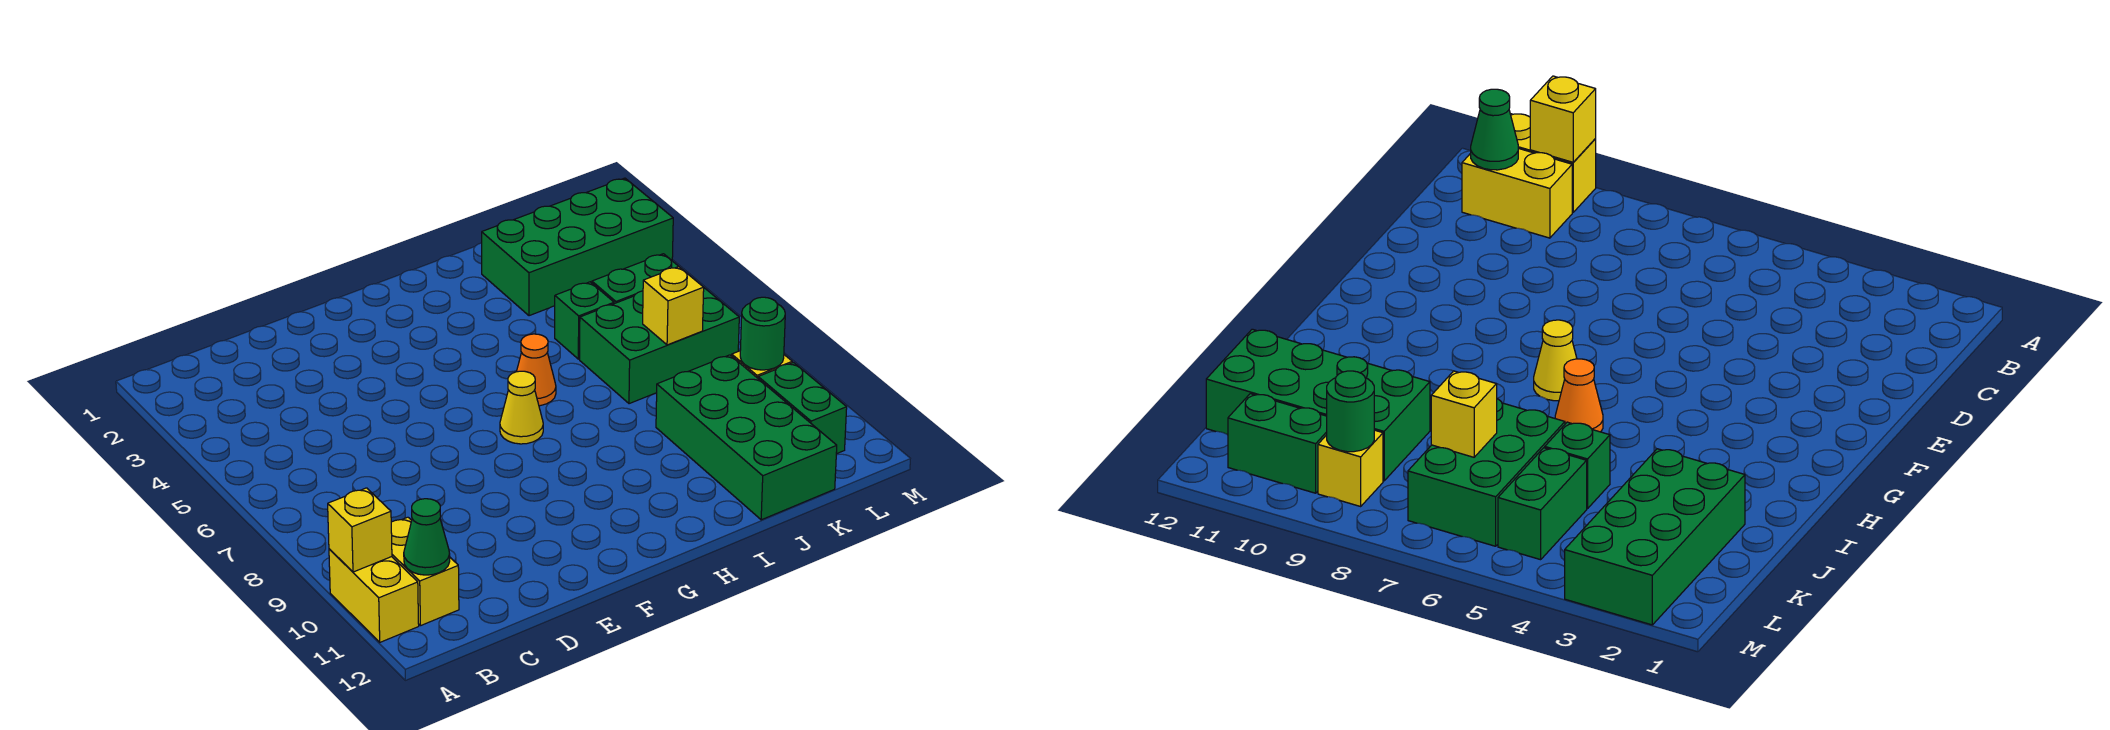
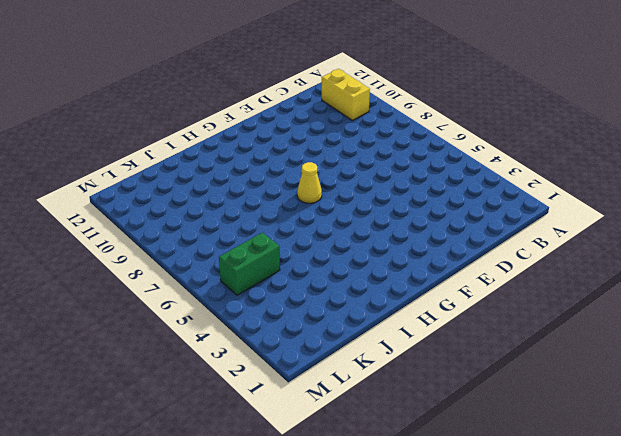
none -> yellow 1x2 brick [329,549,419,642]
none -> orange 1x1 cone [517,334,556,406]
none -> green 2x4 brick [482,178,673,316]

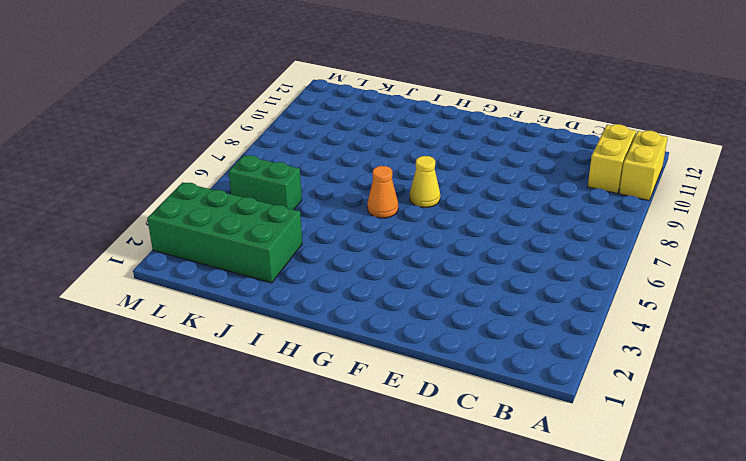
none -> green 1x1 brick [555,282,614,359]
none -> green 2x3 brick [580,288,739,404]
none -> green 2x4 brick [656,355,837,520]

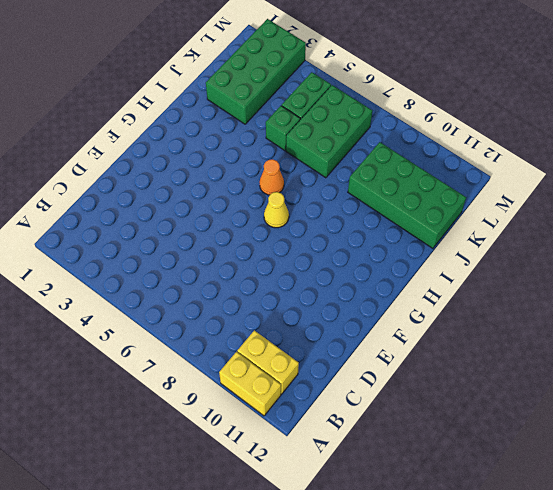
none -> yellow 1x1 brick [1318,430,1383,506]
none -> green 1x2 brick [758,363,847,454]
none -> yellow 1x1 brick [328,488,392,572]

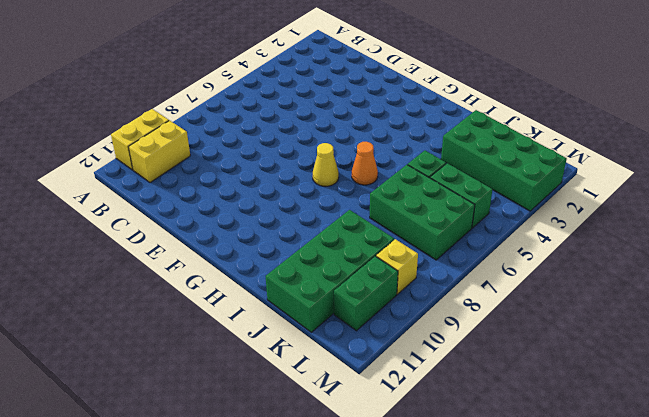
none -> yellow 1x1 brick [328,488,392,572]
none -> green 1x1 cone [404,499,450,575]
none -> yellow 1x1 brick [643,266,704,345]

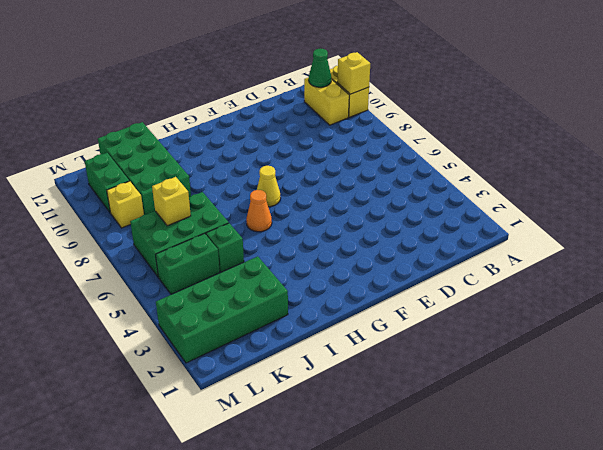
none -> green 1x1 round brick [740,297,785,370]

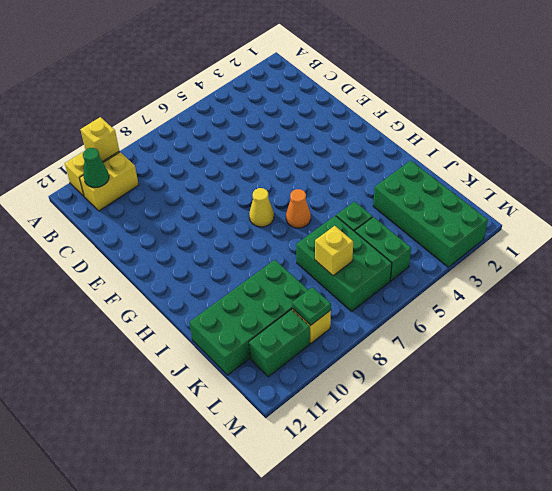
green 1x1 plate [292,287,331,325] -> green 1x1 round brick [740,297,785,370]

